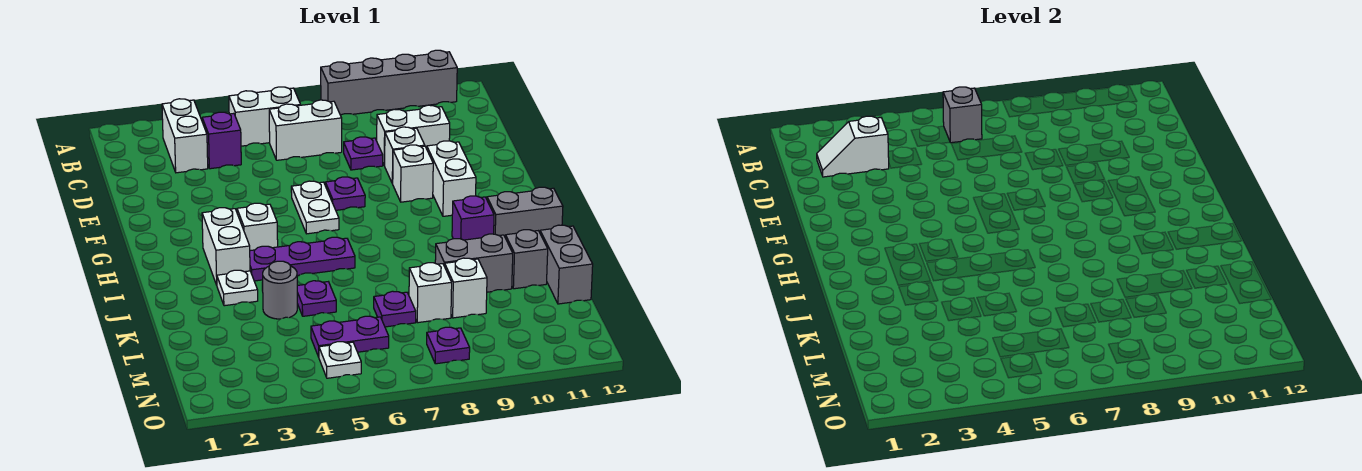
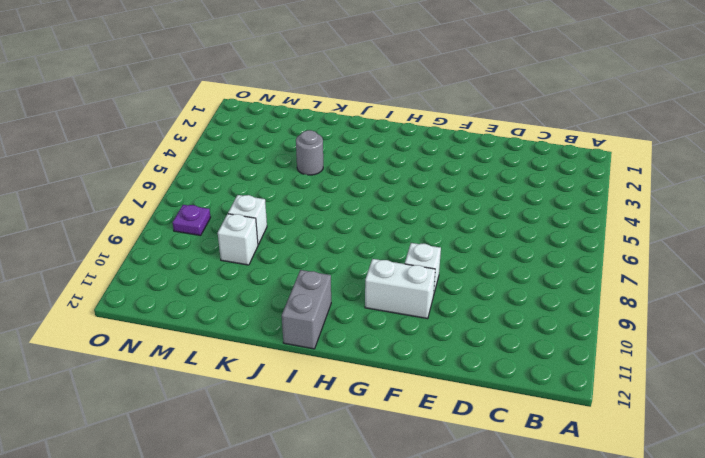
none -> grey 1x4 brick [321,50,457,115]
none -> white 1x2 brick [162,99,208,173]
none -> white 1x2 brick [229,87,300,146]
none -> purple 1x1 brick [202,112,241,169]

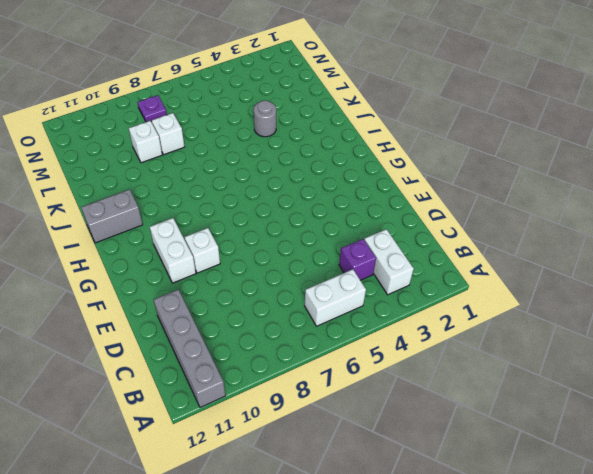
grey 1x4 brick [154,290,226,407] -> grey 1x4 brick turned to [321,50,457,115]
none -> white 1x2 brick [269,100,342,160]
none -> purple 1x1 plate [344,137,383,170]
none -> white 1x2 brick [377,105,450,166]
none -> white 1x1 brick [385,127,425,184]

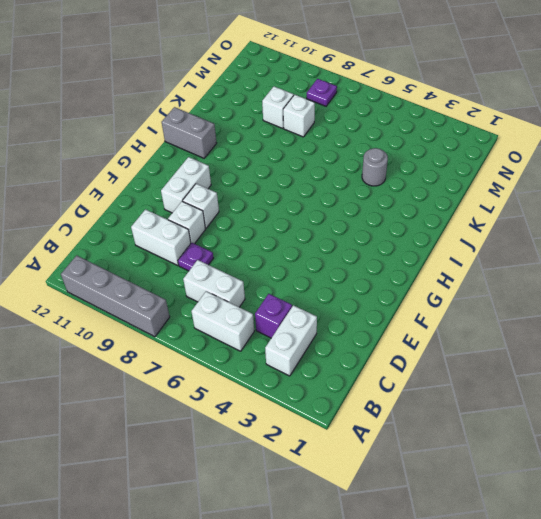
none -> white 1x2 plate [291,181,339,234]
none -> purple 1x1 plate [325,177,365,210]
none -> white 1x2 brick [202,208,250,285]
none -> white 1x1 brick [237,203,278,251]

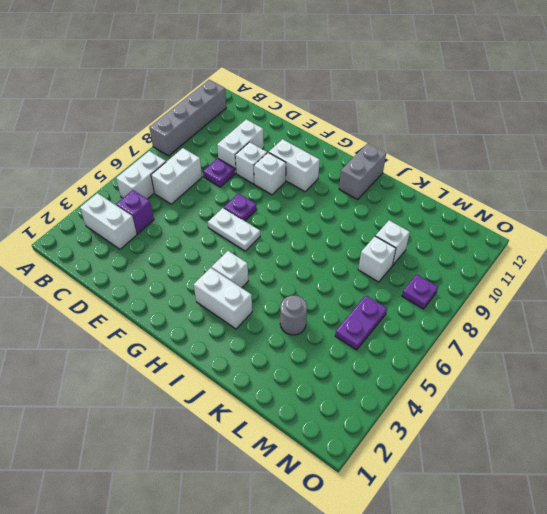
none -> purple 1x3 plate [250,237,355,281]
none -> purple 1x1 brick [452,196,494,240]
none -> white 1x1 plate [217,270,258,306]
none -> purple 1x1 plate [297,281,336,316]

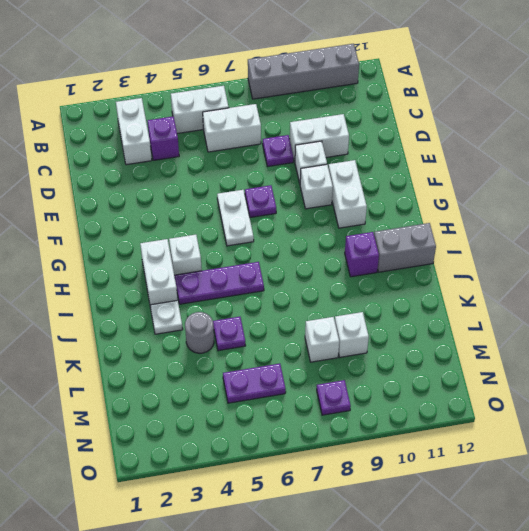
none -> grey 1x2 brick [435,234,513,292]
none -> grey 1x1 brick [505,230,548,289]
none -> grey 1x2 brick [540,225,593,304]
none -> purple 1x1 plate [374,291,416,327]

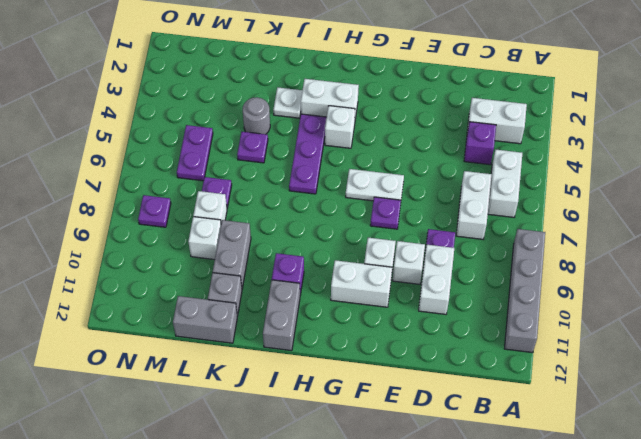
none -> white 1x1 plate [319,342,361,378]
none -> grey 1x1 brick [943,87,982,143]
none -> white 1x2 slope [817,116,889,177]

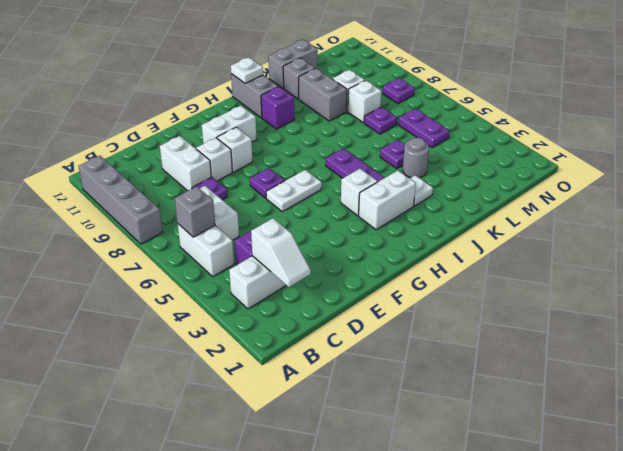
white 1x1 plate [231,57,263,83] -> white 1x1 plate moved to [319,342,361,378]

